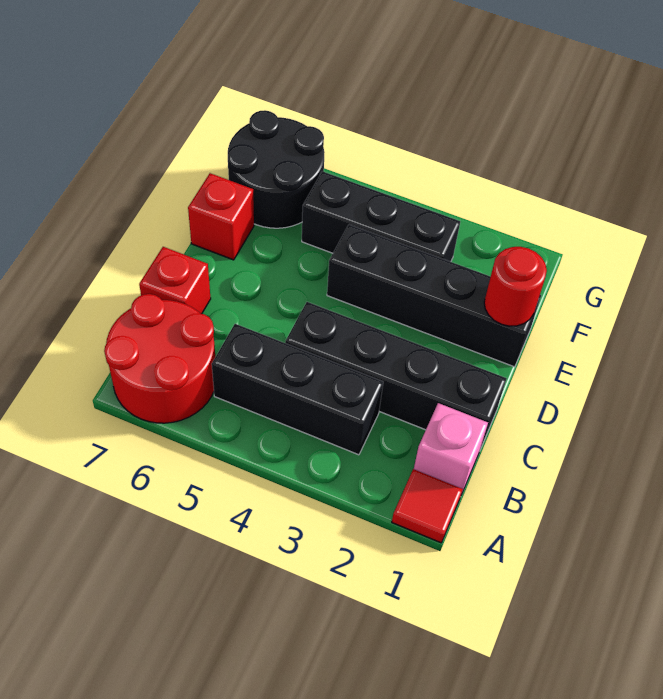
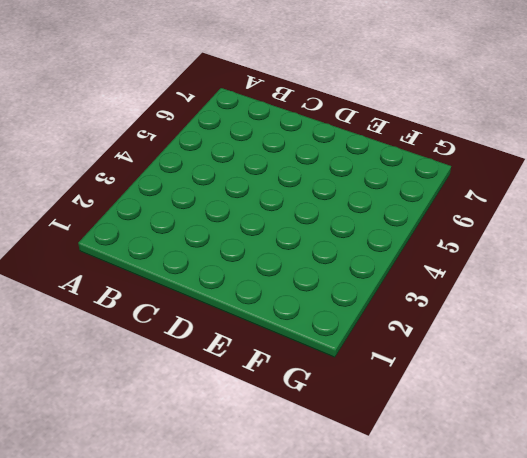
none -> red 1x1 tile [392,469,463,543]
none -> red 2x2 round brick [104,294,215,423]

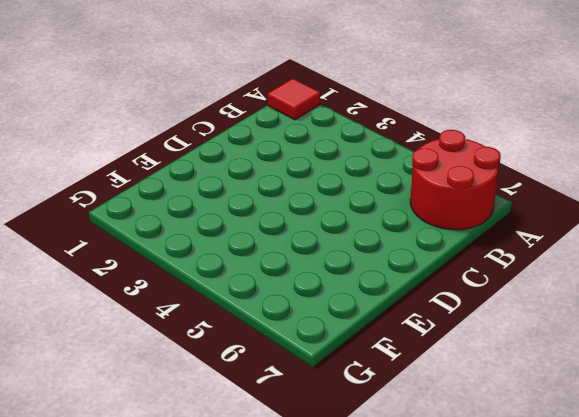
none -> pink 1x1 brick [414,403,488,495]
none -> black 1x3 brick [212,324,383,455]

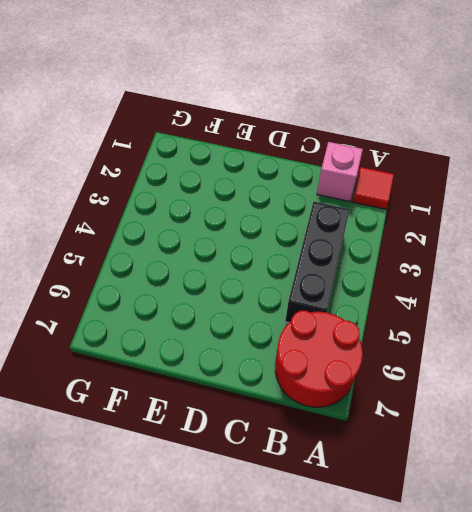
none -> black 1x4 brick [285,302,507,449]
none -> red 1x1 brick [139,247,211,314]

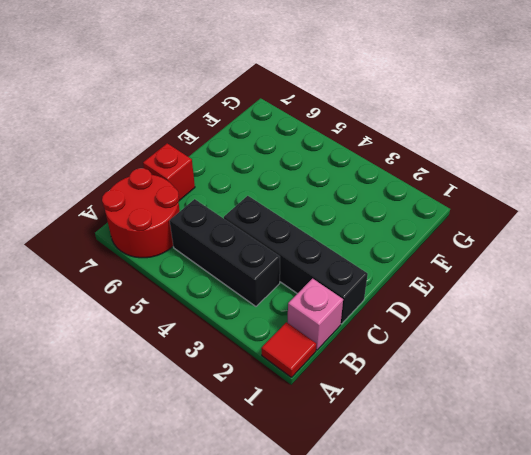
none -> black 1x4 brick [327,225,541,367]
none -> red 1x1 brick [188,173,254,260]

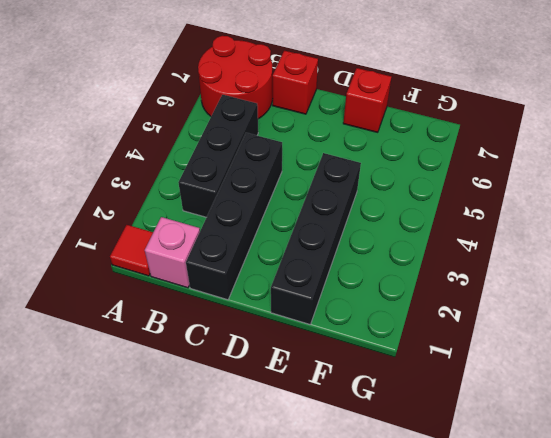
none -> black 1x3 brick [302,171,460,262]
none -> black 2x2 round brick [228,110,325,228]

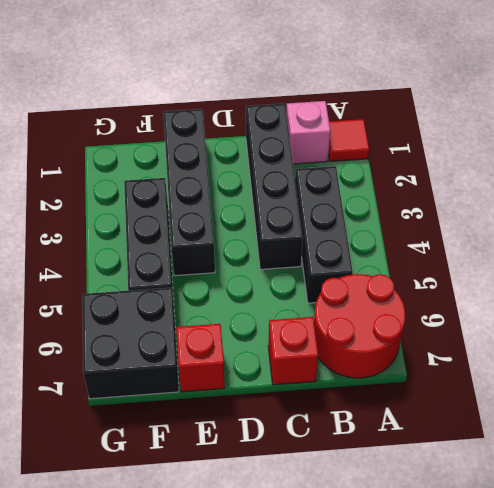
black 2x2 brick [82,287,179,399] -> black 2x2 round brick [228,110,325,228]
none -> red 1x1 round brick [484,247,547,326]

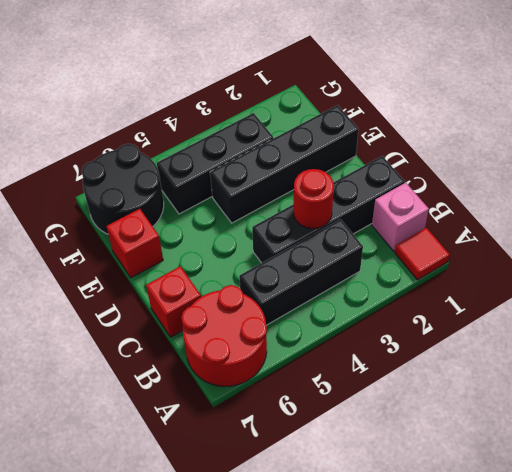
red 1x1 round brick [294,169,334,229] -> red 1x1 round brick moved to [484,247,547,326]

